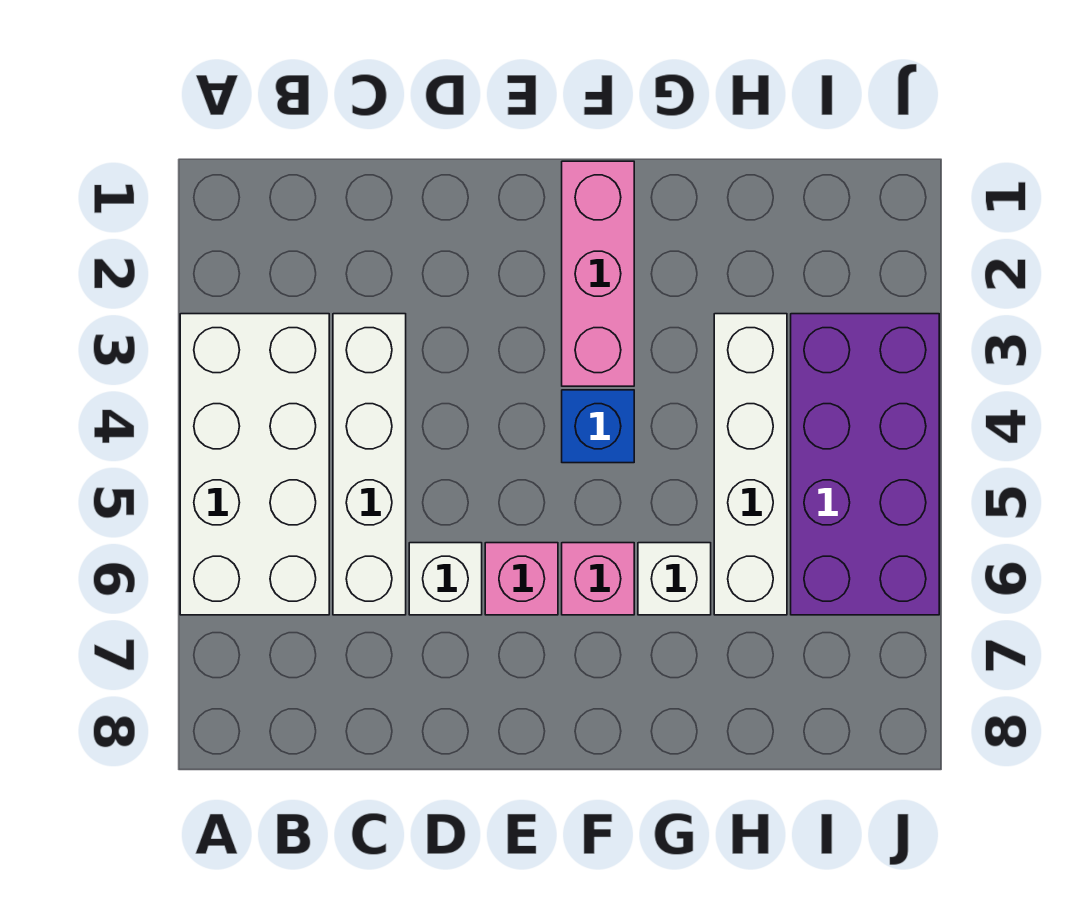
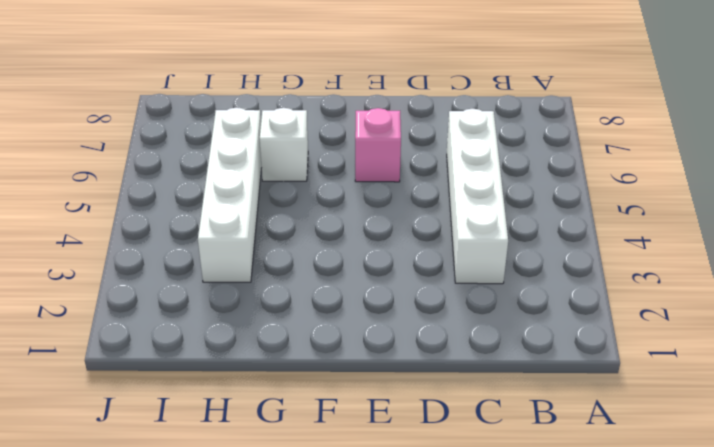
none -> white 2x4 brick [180,314,329,615]
none -> white 1x1 brick [409,543,482,615]

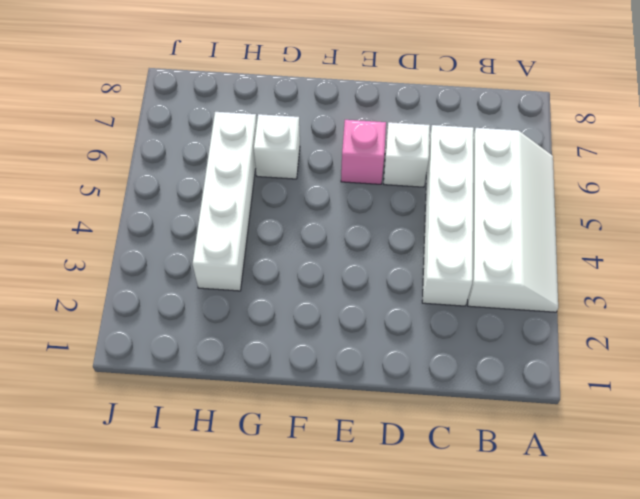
white 2x4 slope [468,128,558,312] -> white 2x4 brick [180,314,329,615]
none -> pink 1x3 brick [562,161,634,386]
none -> blue 1x1 brick [562,390,634,463]

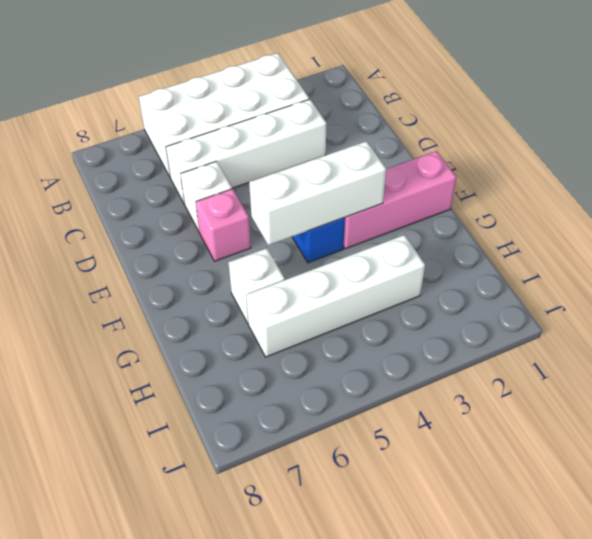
white 1x3 brick [249,141,386,245] -> none
none -> pink 1x1 brick [562,543,634,615]
none -> purple 2x4 brick [791,314,939,615]

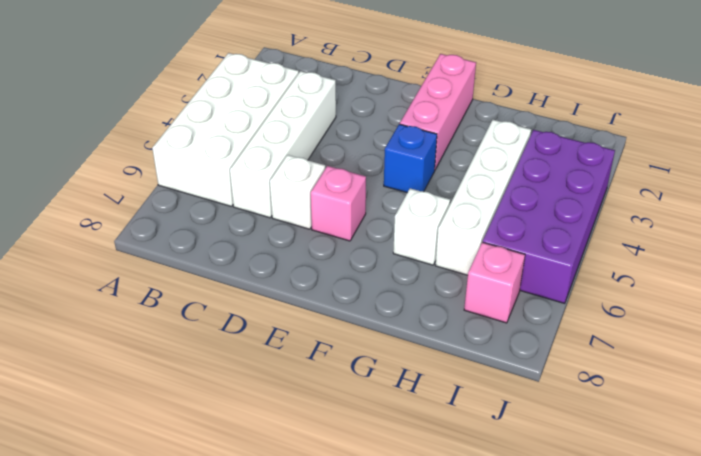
pink 1x1 brick [464,242,525,323] -> pink 1x1 brick moved to [562,543,634,615]

